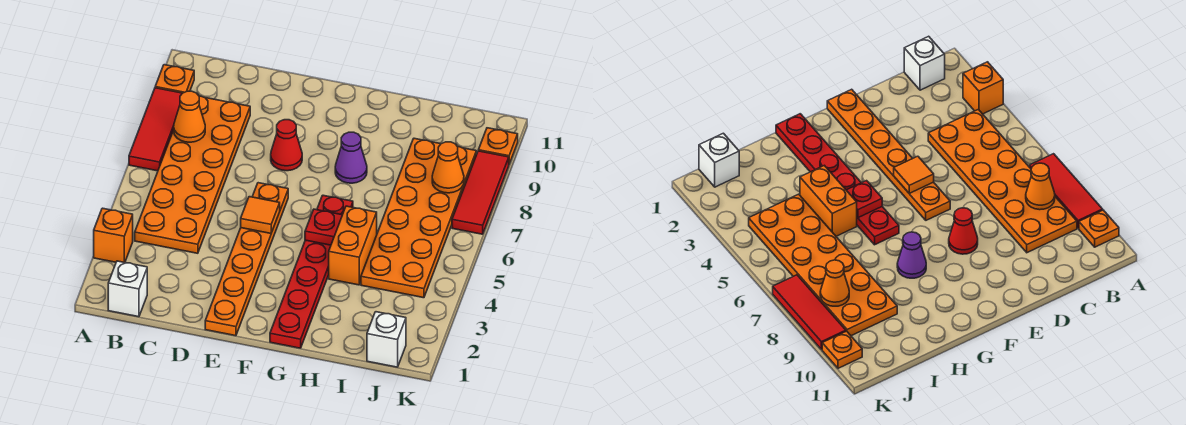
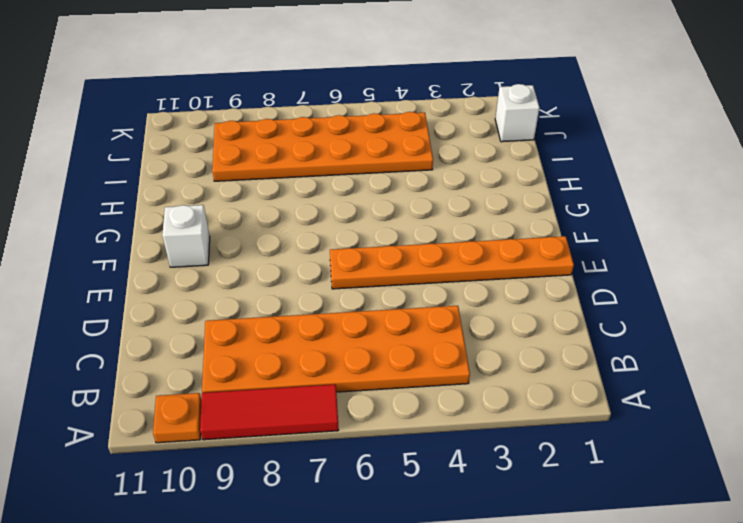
white 1x1 brick [162,205,210,267] -> white 1x1 brick moved to [108,261,147,317]
none -> orange 1x1 brick [94,208,133,263]
none -> red 1x1 cone [271,120,302,171]
none -> red 1x6 plate [270,195,353,348]

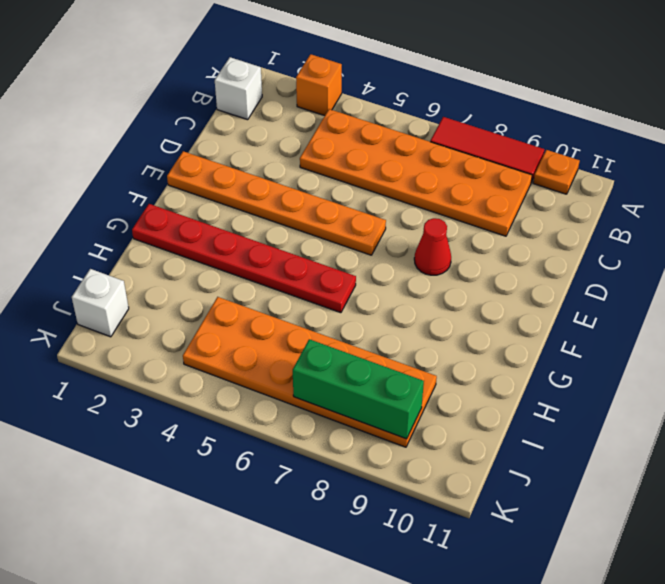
green 1x3 brick [293,339,424,439] -> orange 1x1 cone [432,142,464,193]
none -> purple 1x1 cone [335,132,367,183]
none -> orange 1x2 brick [329,206,377,285]
none -> red 1x3 tile [452,151,509,234]

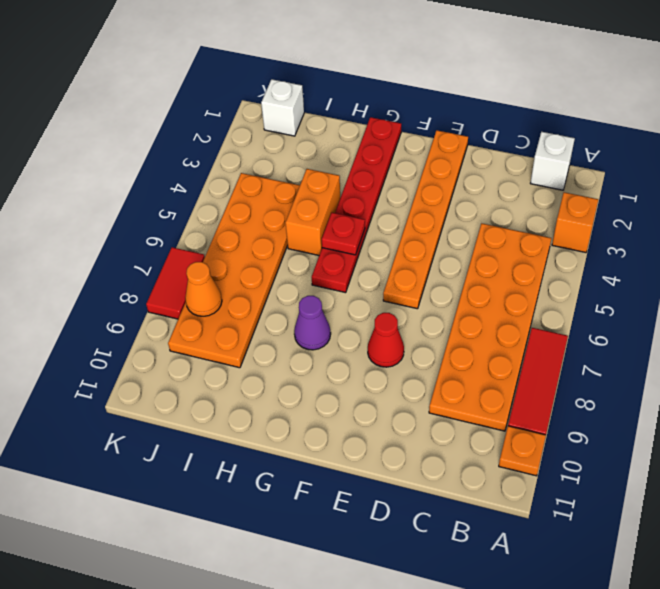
red 1x2 tile [146,247,205,319] -> red 1x3 tile [452,151,509,234]
none -> orange 1x1 plate [478,128,518,164]
none -> orange 1x1 cone [174,91,205,142]
none -> orange 1x1 tile [241,197,280,233]

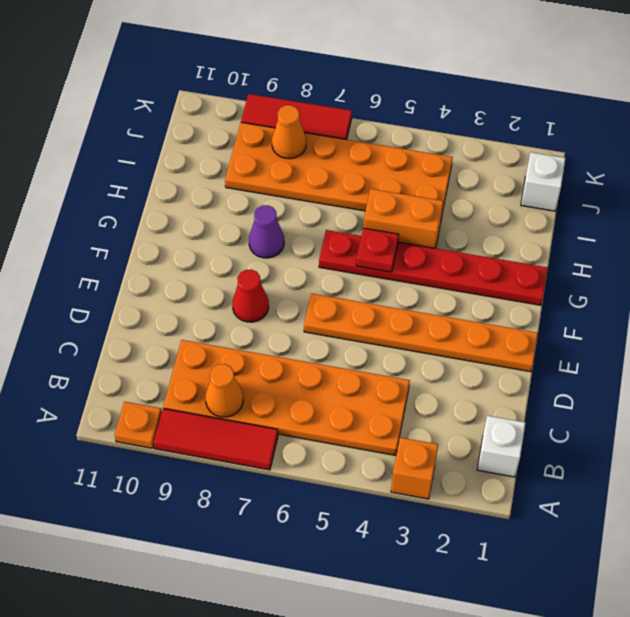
none -> orange 1x1 plate [478,128,518,164]
none -> orange 1x1 tile [241,197,280,233]

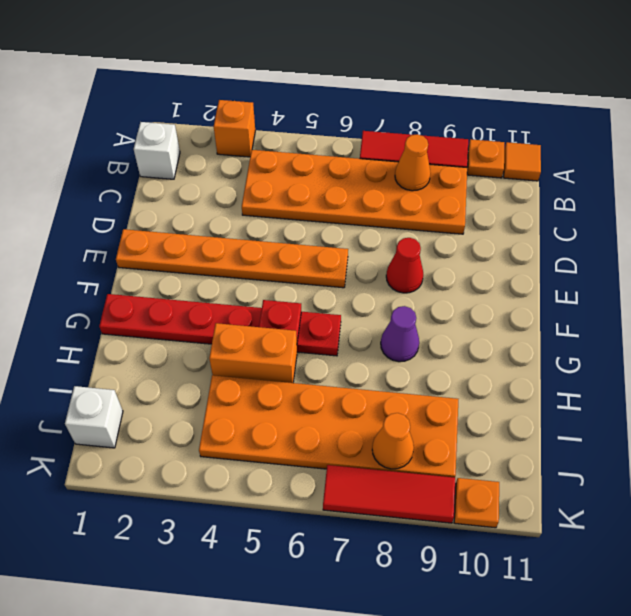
orange 1x1 tile [504,142,541,181] -> orange 1x1 tile moved to [241,197,280,233]

